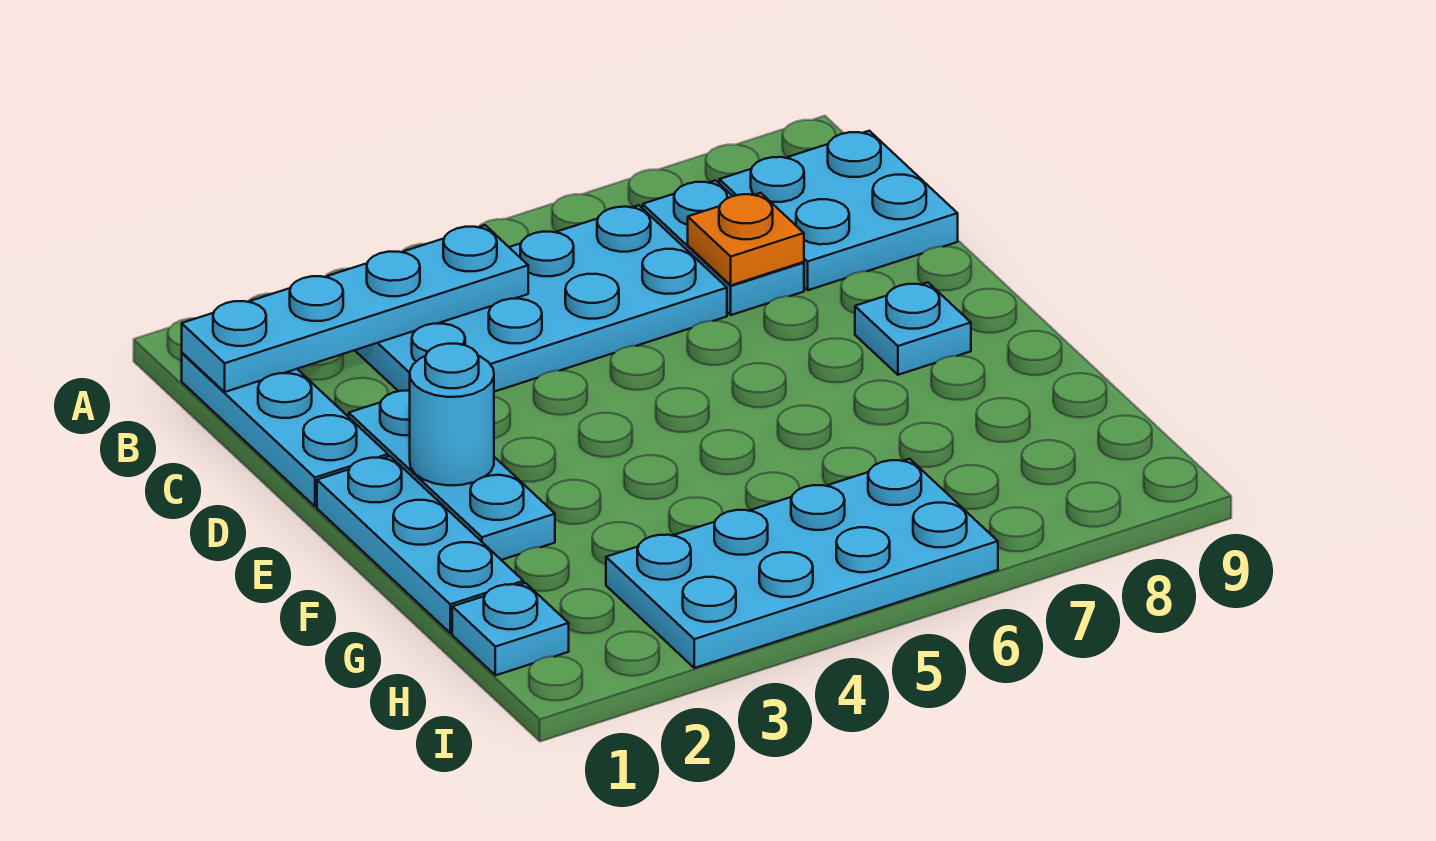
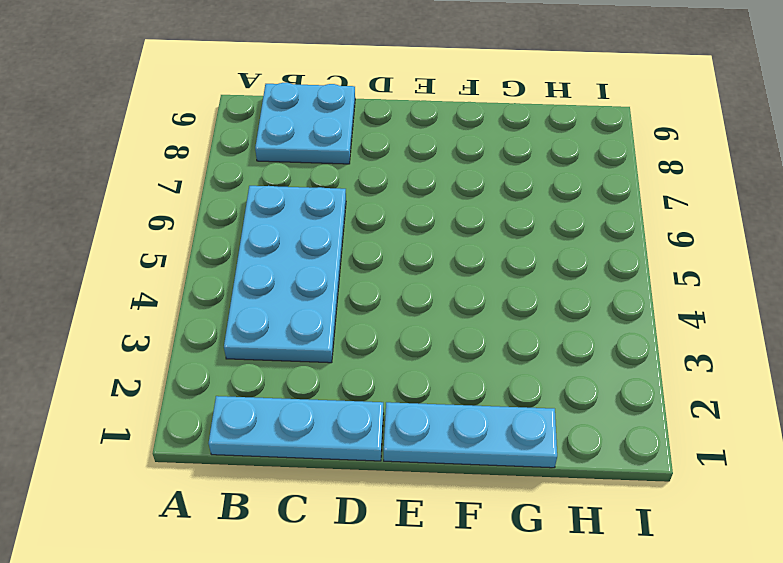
none -> cyan 1x2 plate [643,180,804,315]
none -> cyan 1x3 plate [349,391,555,560]
none -> cyan 1x1 plate [855,282,971,375]

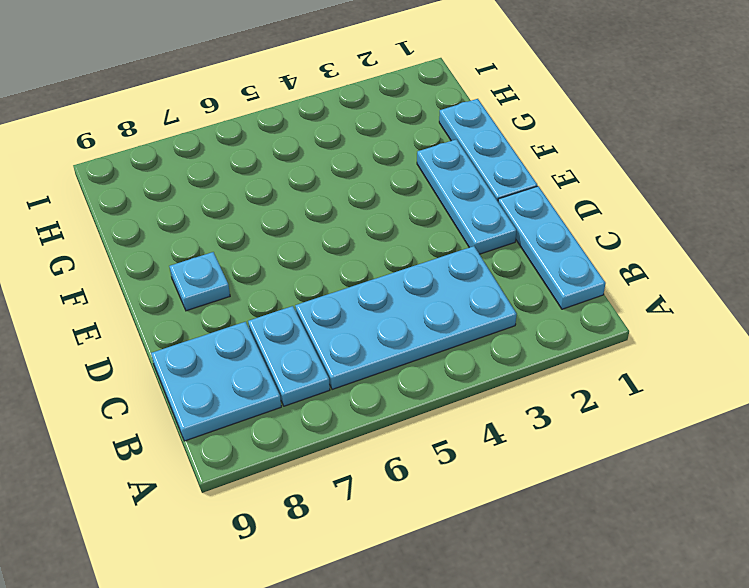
none -> cyan 1x1 plate [452,583,569,675]
none -> cyan 2x4 plate [606,459,998,668]
none -> cyan 1x4 plate [182,225,528,392]

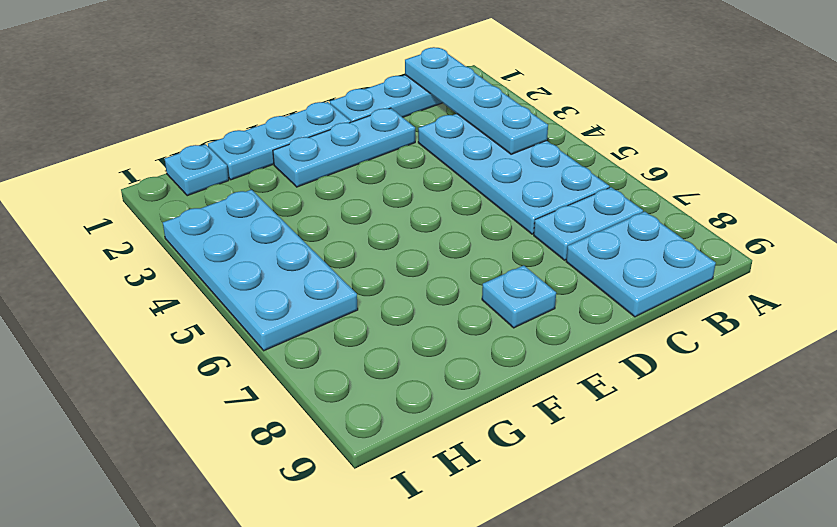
none -> orange 1x1 plate [688,193,804,285]
none -> cyan 1x1 round brick [410,344,494,485]

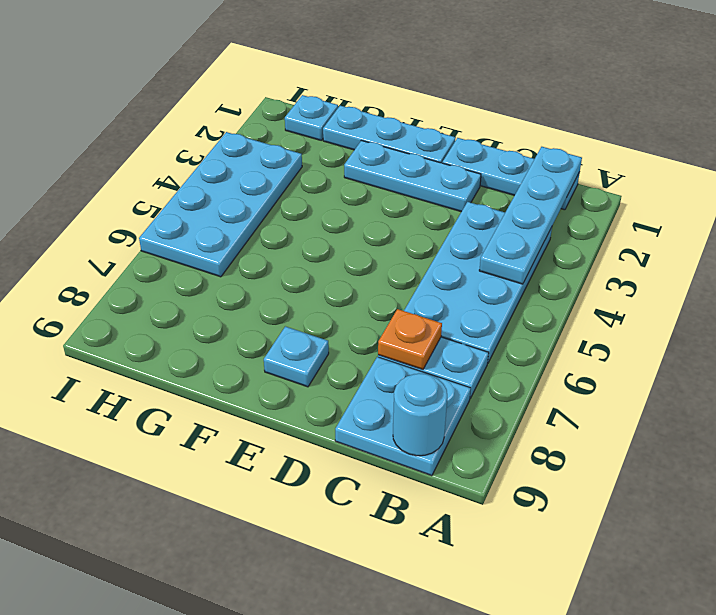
cyan 1x1 round brick [393,373,447,456] -> cyan 1x1 round brick moved to [410,344,494,485]

